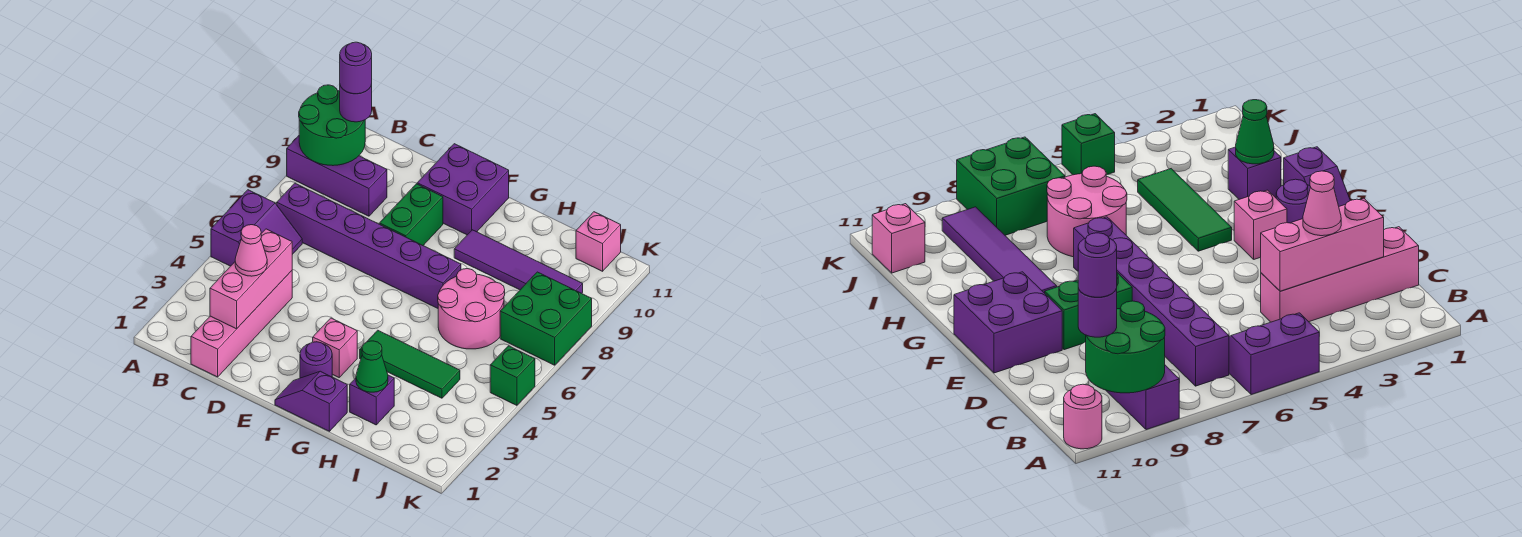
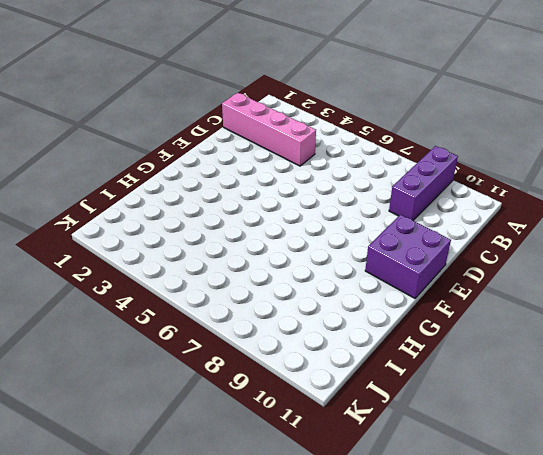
none -> purple 2x2 slope [211,190,302,266]
none -> pink 1x1 round brick [1064,384,1102,449]
none -> purple 1x6 brick [277,183,461,308]

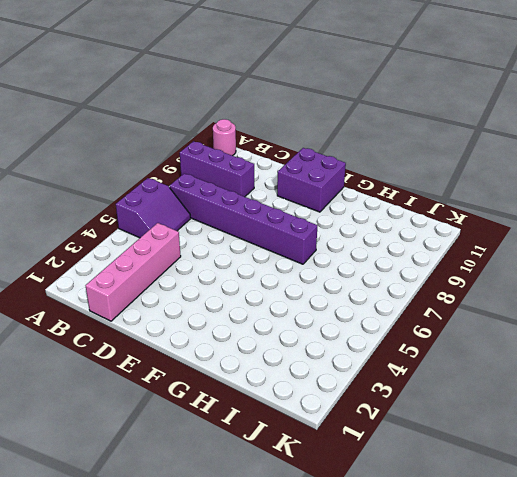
none -> green 1x2 brick [379,184,443,245]
none -> purple 1x2 slope [275,371,347,431]
none -> purple 1x1 round brick [300,342,332,378]

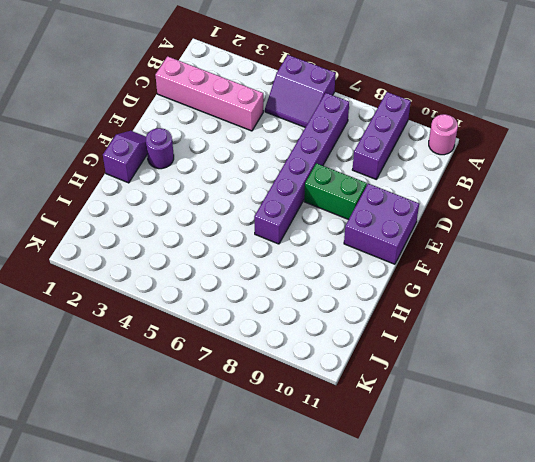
none -> pink 1x1 brick [313,318,357,377]
none -> green 1x3 tile [360,330,460,398]
none -> purple 1x4 tile [454,230,583,293]

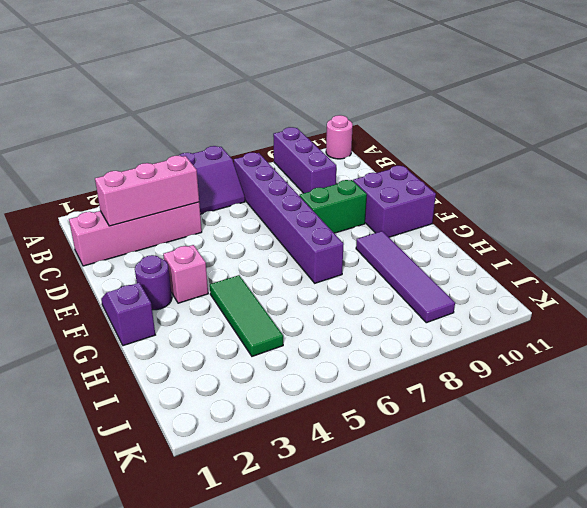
none -> purple 1x1 brick [350,375,394,425]
none -> pink 2x2 round brick [438,269,505,349]
none -> green 2x2 brick [500,272,592,365]

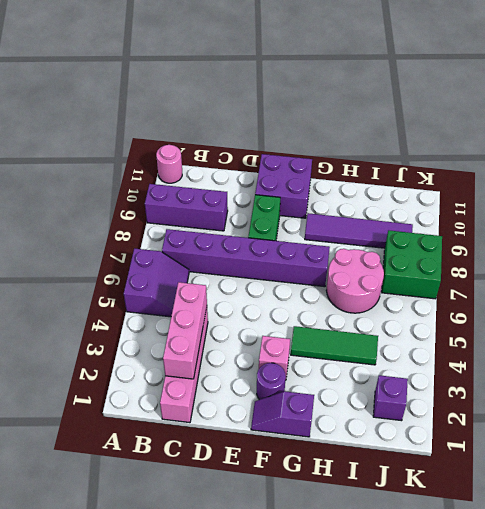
purple 1x1 brick [373,375,408,421] -> purple 1x1 brick moved to [350,375,394,425]
none -> pink 1x1 brick [576,212,621,271]
none -> green 1x1 brick [490,346,535,405]
none -> green 2x2 round brick [299,85,365,166]

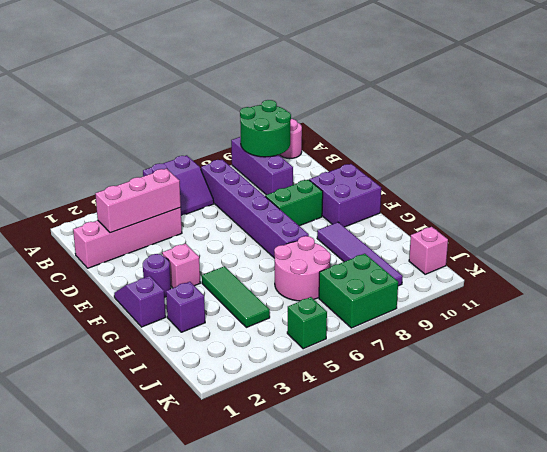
none -> green 1x1 cone [356,341,388,392]
none -> purple 1x1 round brick [340,84,372,122]
none -> pink 1x1 cone [235,225,267,276]

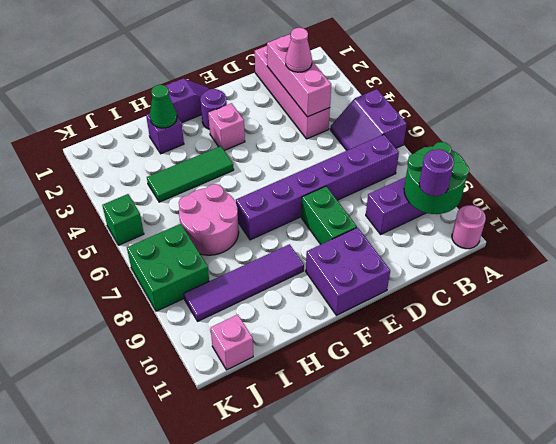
none -> purple 1x1 round brick [340,42,372,94]

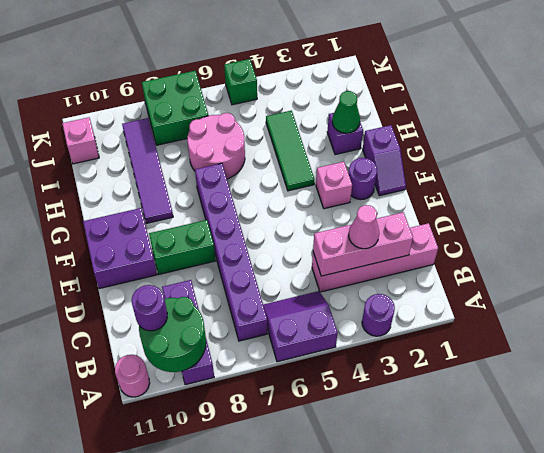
purple 1x1 round brick [362,294,395,336] -> purple 1x1 round brick moved to [340,42,372,94]

